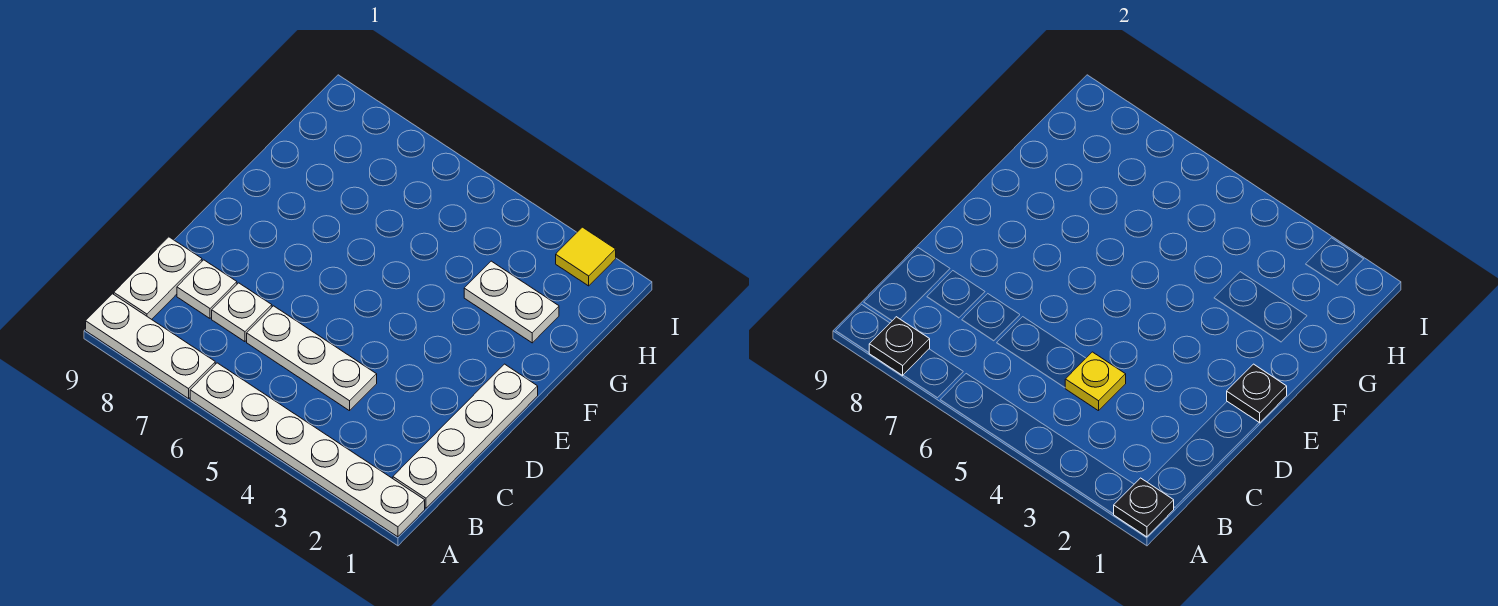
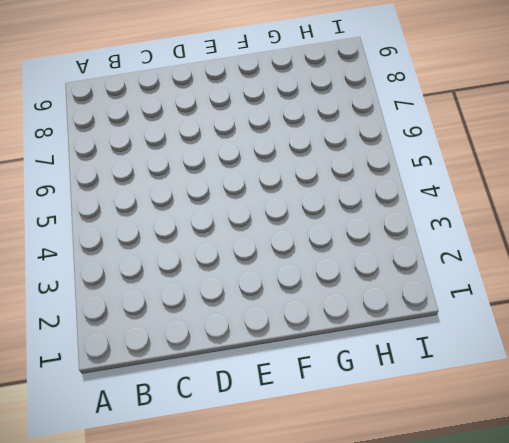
none -> white 1x6 plate [190,363,425,537]
none -> white 1x3 plate [86,294,215,399]
none -> white 1x4 plate [393,364,538,508]

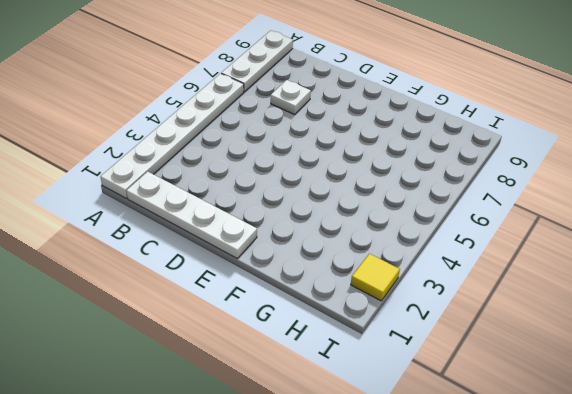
none -> white 1x2 plate [114,237,202,319]
none -> white 1x3 plate [247,306,377,411]
none -> white 1x1 plate [177,260,237,318]

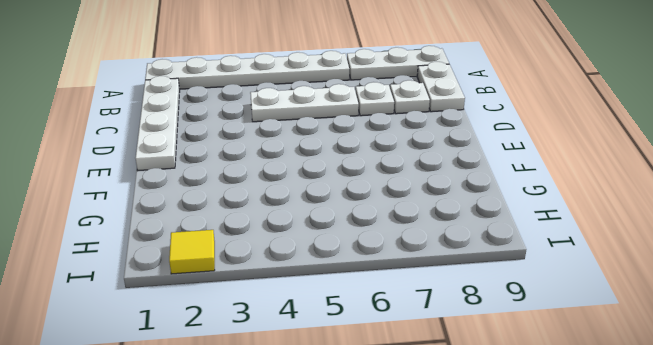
none -> white 1x2 plate [464,261,559,343]
none -> black 1x1 plate [1114,478,1174,537]
none -> black 1x1 plate [869,317,930,375]

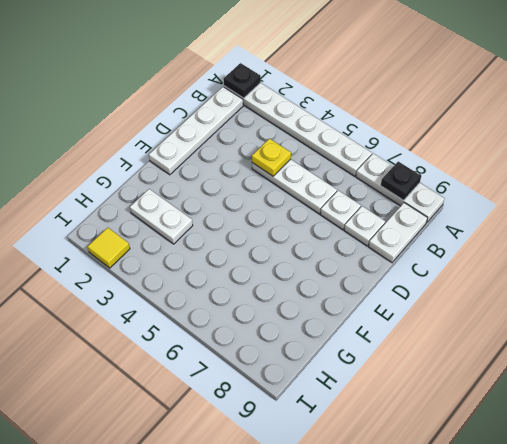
none -> black 1x1 plate [1227,364,1287,423]

